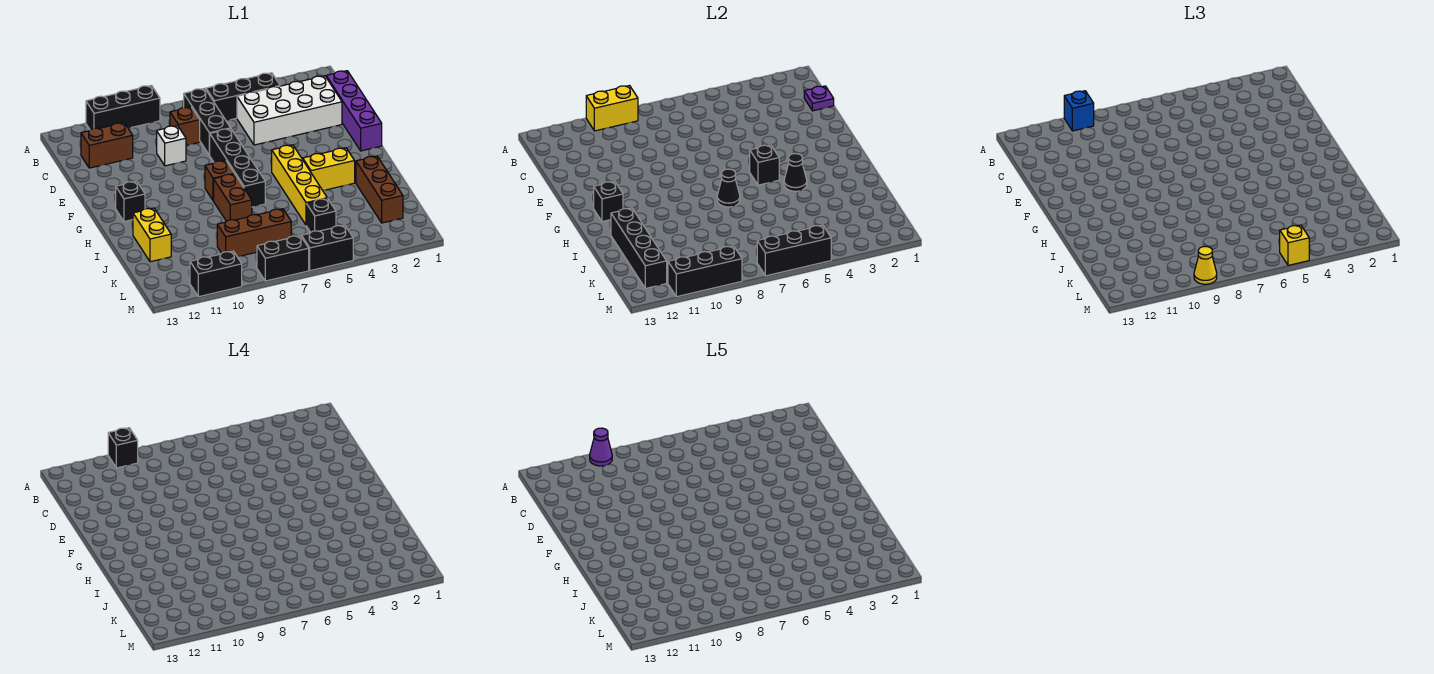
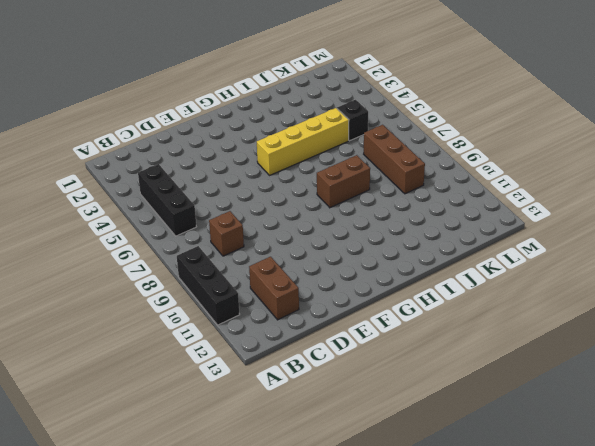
none -> black 1x3 brick [184,88,231,155]
none -> purple 1x4 brick [326,71,382,151]
none -> white 2x4 brick [237,76,342,145]
none -> white 1x1 brick [157,126,186,166]

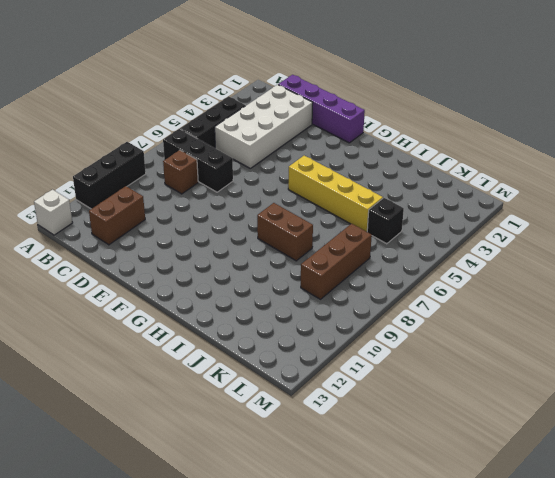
white 1x1 brick [34,190,73,235] -> white 1x1 brick moved to [157,126,186,166]
none -> black 1x4 brick [209,129,265,207]
none -> brown 1x1 brick [205,161,234,201]
none -> black 1x1 brick [116,181,145,222]
none -> yellow 1x2 brick [303,148,355,190]

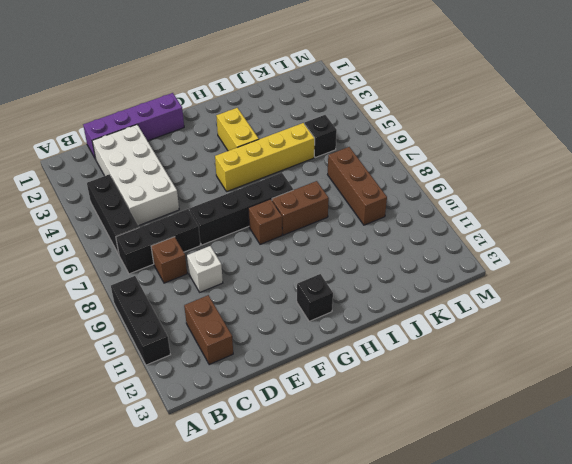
none -> brown 1x3 brick [356,156,403,223]
none -> yellow 1x2 brick [133,208,171,262]
none -> black 1x2 brick [302,225,353,271]
none -> black 1x2 brick [257,236,309,281]

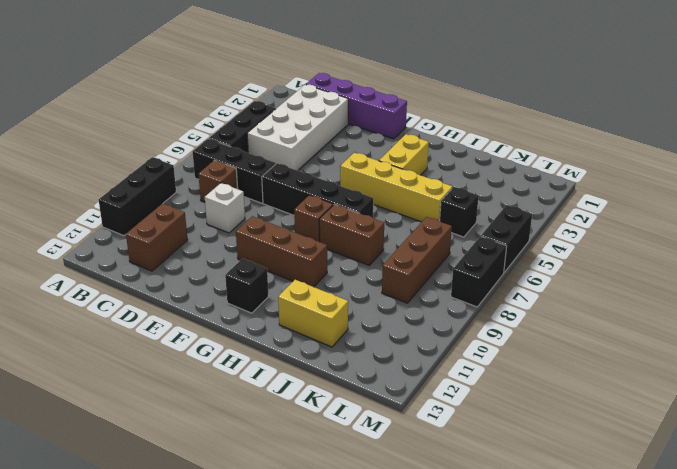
brown 1x3 brick [236,216,327,287] -> brown 1x3 brick moved to [356,156,403,223]
none -> black 1x2 brick [190,251,242,297]
none -> yellow 1x2 brick [586,86,638,131]
none -> purple 1x1 plate [804,86,834,111]
none -> black 1x1 brick [750,145,779,185]

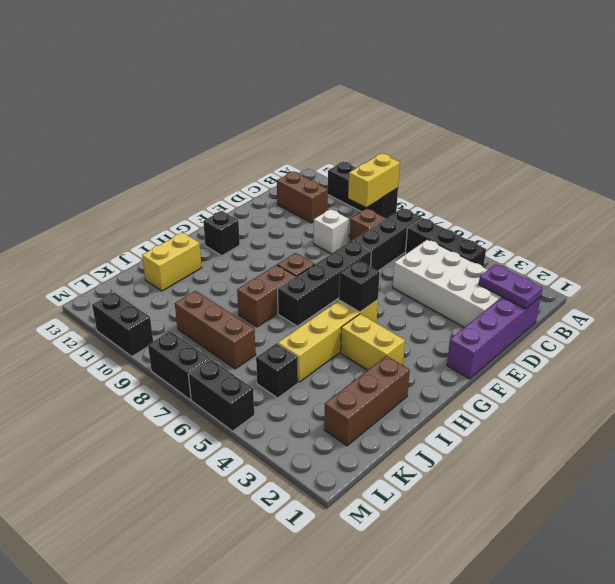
yellow 1x2 brick [348,154,400,207] -> yellow 1x2 brick turned to [586,86,638,131]
purple 1x2 plate [479,264,542,309] -> purple 1x1 plate [804,86,834,111]
none -> black 1x1 brick [594,181,623,222]
none -> black 1x1 cone [784,154,807,191]
none -> black 1x1 cone [717,169,740,207]
none -> black 1x4 brick [611,208,667,288]

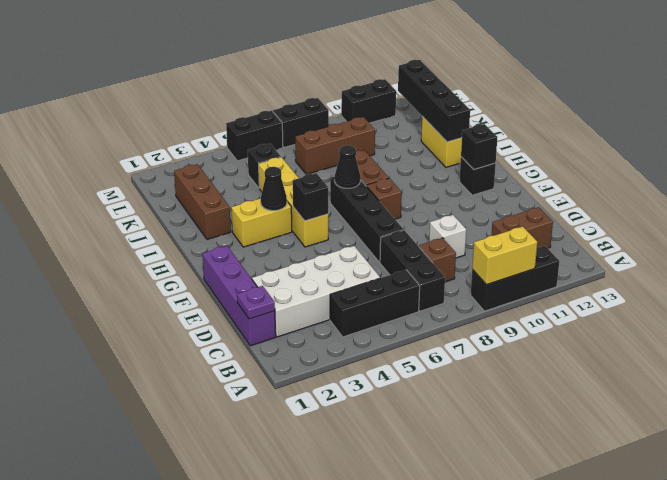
none -> black 1x3 brick [757,225,831,276]
none -> black 1x3 brick [668,246,742,297]
none -> blue 1x1 brick [1064,91,1094,131]
none -> yellow 1x1 brick [1280,225,1309,266]

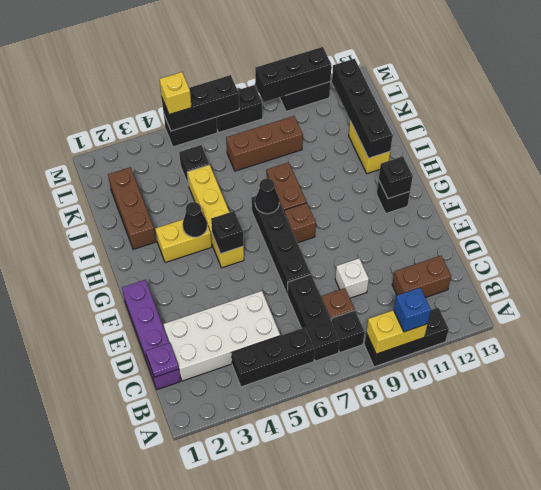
black 1x1 brick [331,310,365,352] -> black 1x1 brick moved to [108,428,138,468]
none -> yellow 1x1 cone [1194,246,1217,284]
none -> purple 1x1 cone [590,428,612,466]

